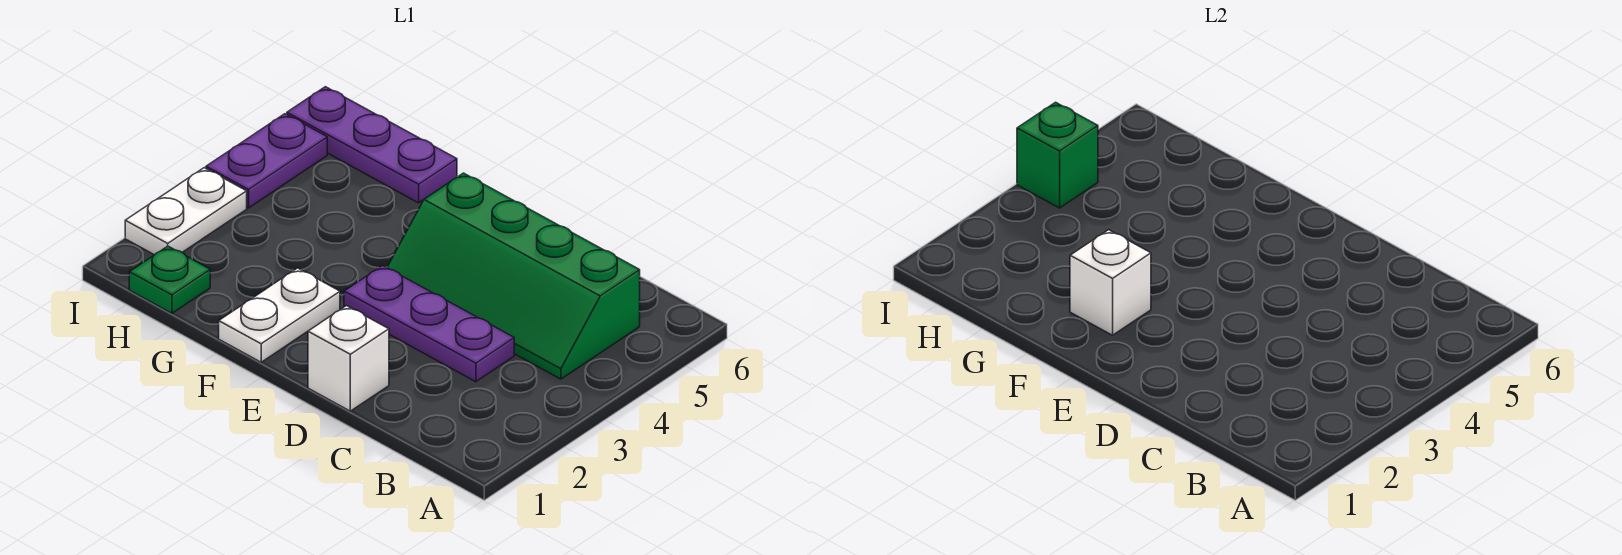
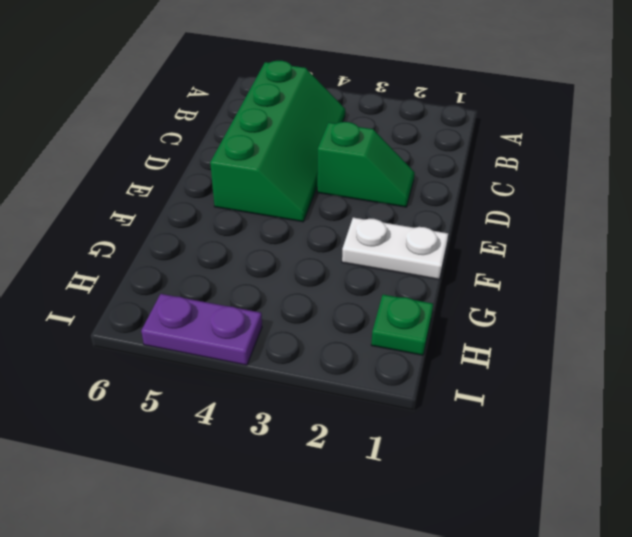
green 1x2 slope [317,122,415,207] -> purple 1x3 plate [344,266,514,382]
none -> white 1x1 brick [308,306,389,411]
none -> purple 1x3 plate [287,87,457,203]

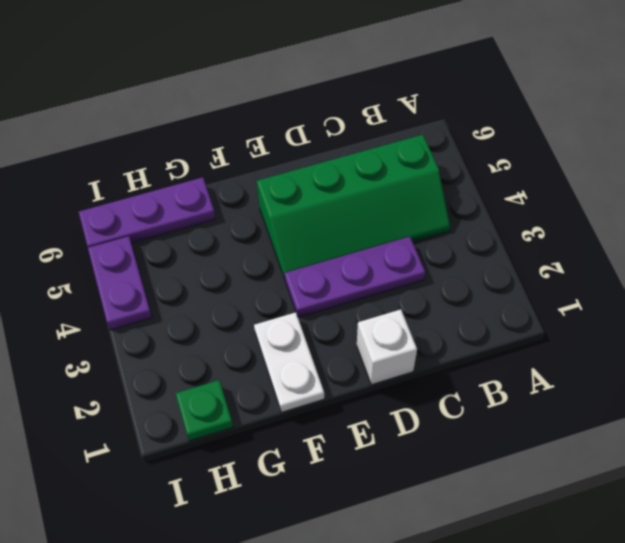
none -> white 1x2 plate [125,168,247,255]
none -> white 1x1 brick [1070,230,1151,335]

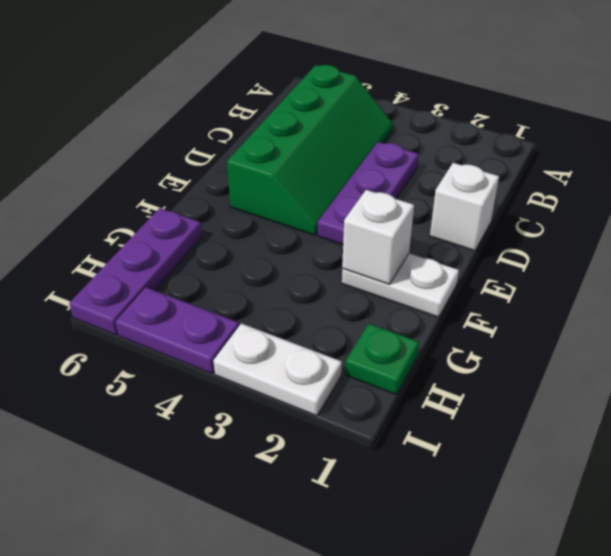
none -> green 1x1 brick [1017,102,1098,208]

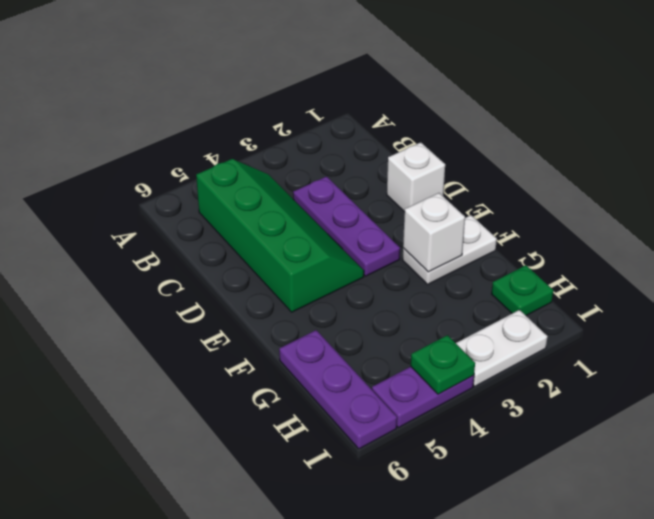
green 1x1 plate [411,335,475,394] -> green 1x1 brick [1017,102,1098,208]

